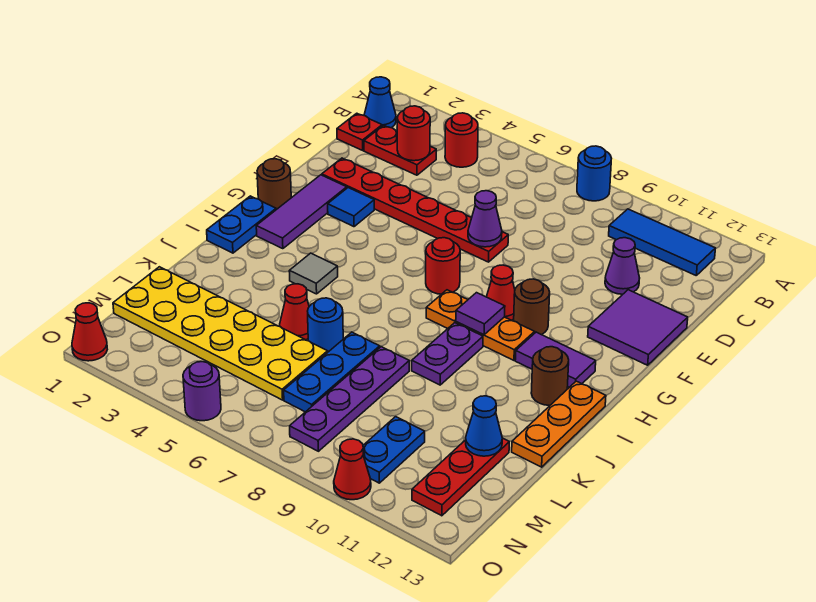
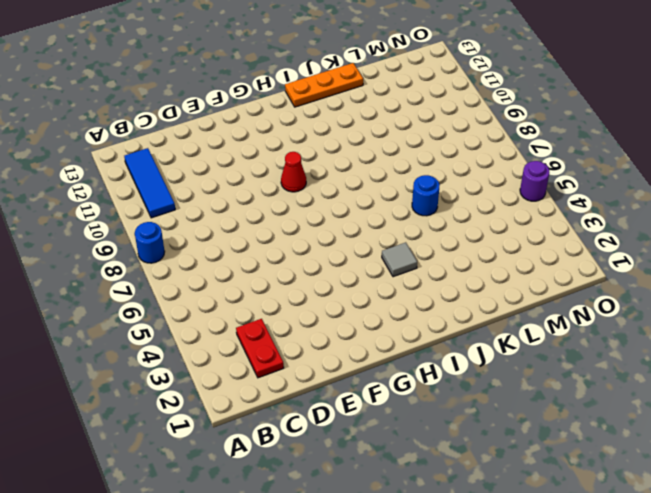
none -> blue 1x1 cone [364,77,396,128]
none -> red 1x1 round brick [445,113,478,167]
none -> red 1x1 plate [337,113,382,150]
none -> purple 1x1 cone [605,238,640,294]

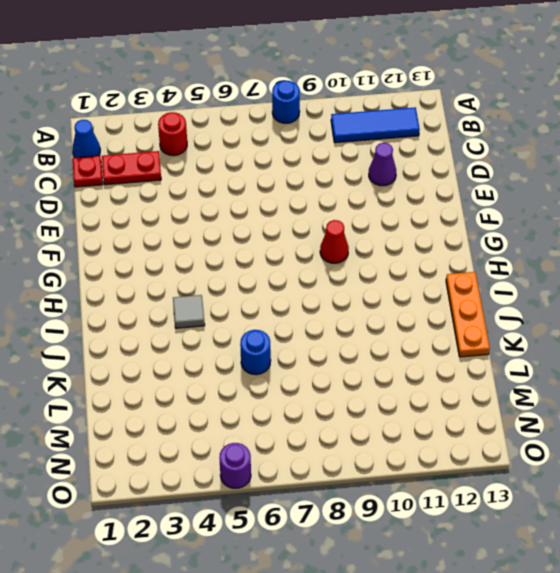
none -> red 1x6 plate [322,158,508,262]
none -> purple 2x2 tile [588,290,688,365]
none -> purple 1x3 tile [256,175,347,249]
none -> blue 1x1 tile [328,188,374,227]

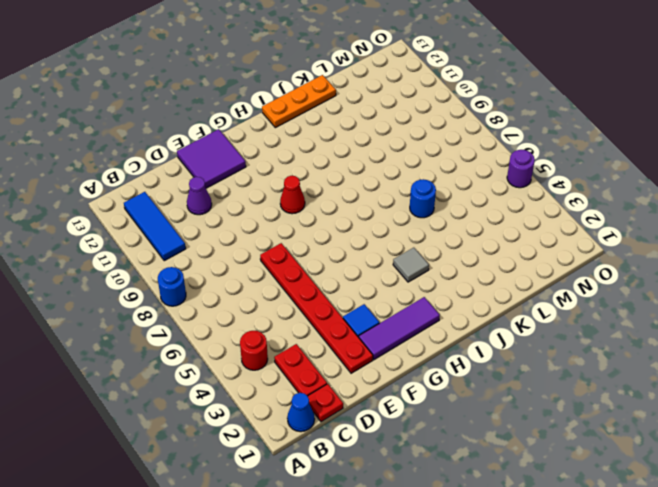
none -> brown 1x1 round brick [257,159,291,210]
none -> red 1x1 round brick [426,238,460,294]
none -> brown 1x1 round brick [514,279,550,335]
none -> blue 1x2 plate [207,196,276,253]

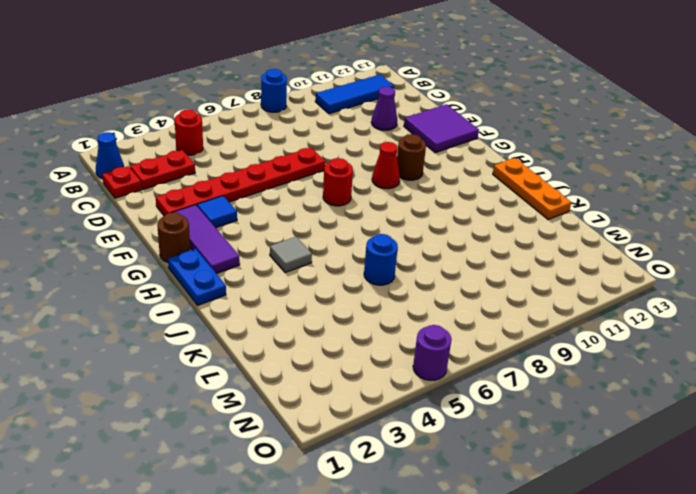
none -> orange 1x3 plate [426,290,535,360]
none -> purple 1x2 tile [515,332,596,387]
none -> purple 1x2 plate [412,323,483,385]
none -> brown 1x1 round brick [531,347,569,406]

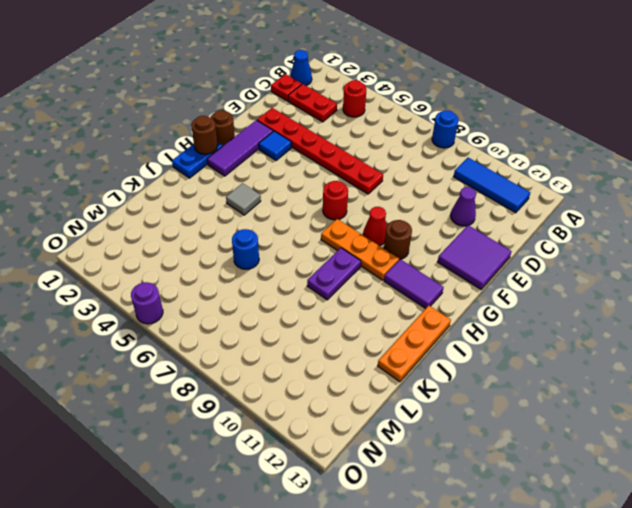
brown 1x1 round brick [191,116,218,154] -> brown 1x1 round brick moved to [531,347,569,406]
none -> red 1x1 cone [280,284,309,340]
none -> blue 1x3 plate [284,332,380,412]
none -> purple 1x4 plate [290,347,409,451]
none -> yellow 2x6 plate [113,267,328,400]

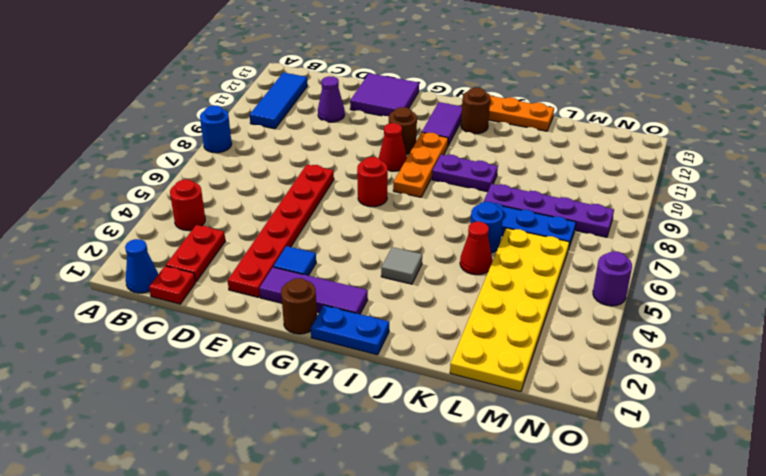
none -> red 1x3 plate [412,438,509,516]
none -> blue 1x2 plate [363,417,425,483]
none -> red 1x1 cone [72,303,107,361]
none -> red 1x1 cone [334,439,371,500]

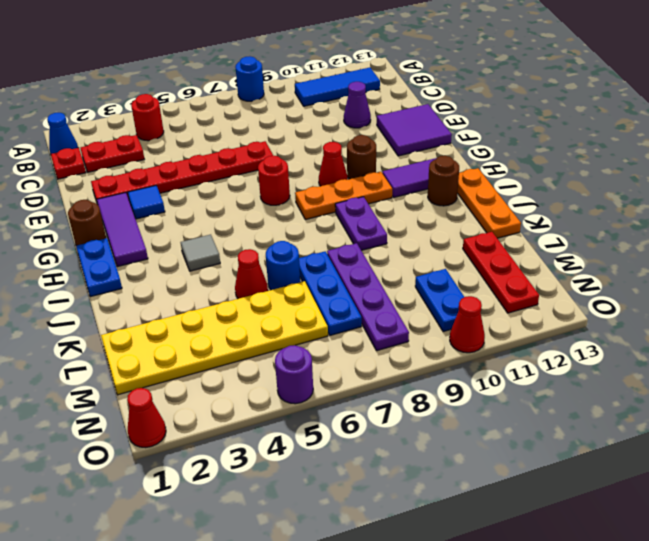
none -> red 1x1 round brick [397,106,430,161]
none -> purple 1x1 cone [468,191,502,247]
none -> purple 1x1 tile [456,293,505,335]
none -> blue 1x1 cone [466,396,502,456]

